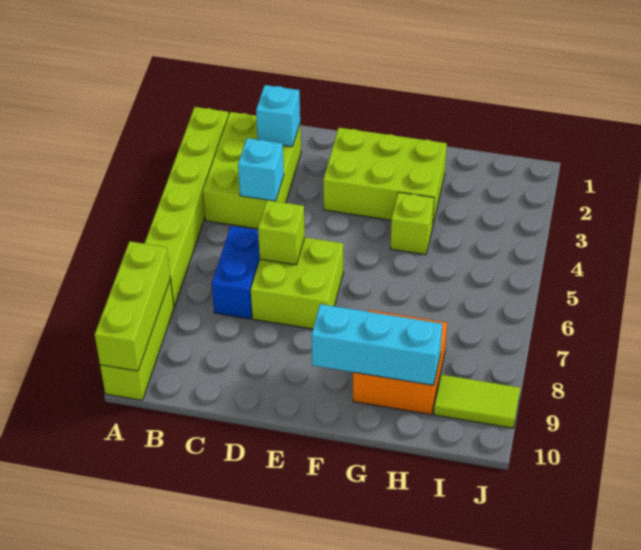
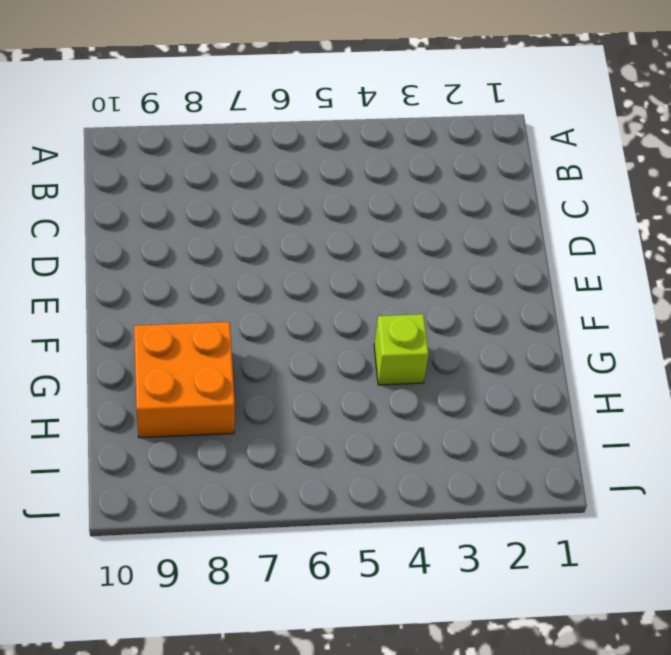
none -> lime 1x6 brick [144,107,229,306]
none -> lime 1x3 brick [100,279,174,400]
none -> lime 2x3 brick [203,112,301,229]

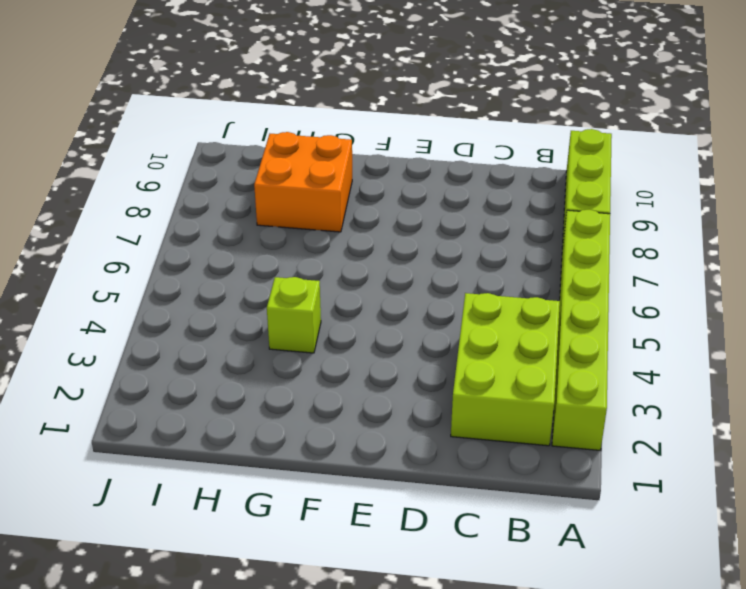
none -> blue 1x2 brick [212,226,260,319]
none -> lime 2x2 brick [251,237,343,329]
none -> lime 2x3 brick [323,128,447,223]

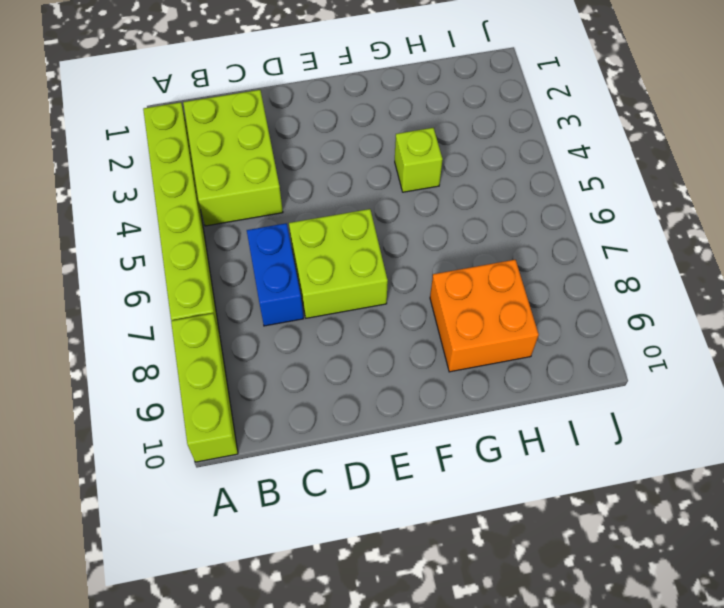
none -> lime 2x3 brick [323,128,447,223]
none -> lime 1x2 tile [434,375,520,428]
none -> lime 1x3 brick [95,241,170,371]

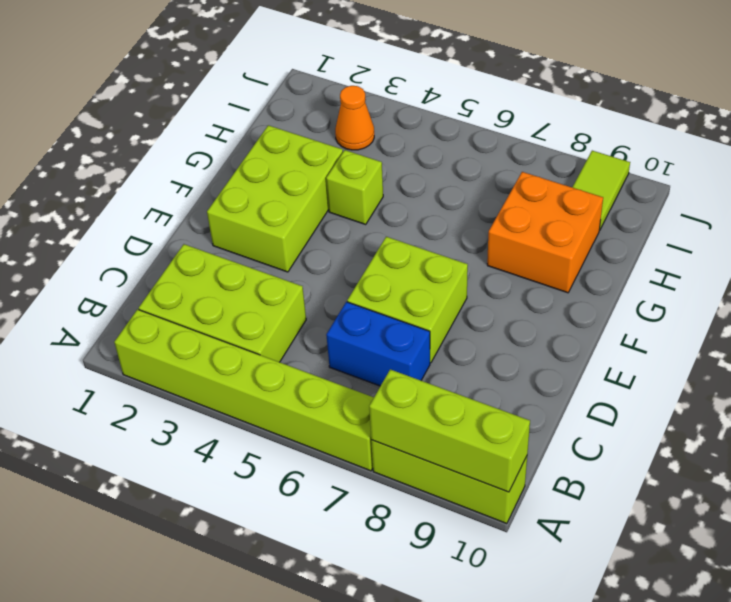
orange 1x1 cone [335,86,374,150] -> none
none -> cyan 1x1 brick [256,85,300,147]
none -> cyan 1x1 brick [238,138,284,201]
none -> lime 1x1 brick [258,200,305,265]

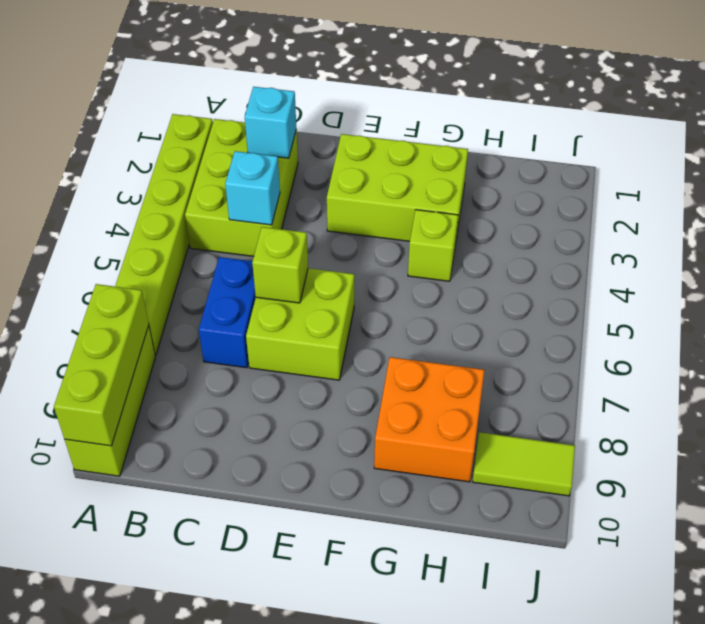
none -> cyan 1x3 brick [311,304,442,385]

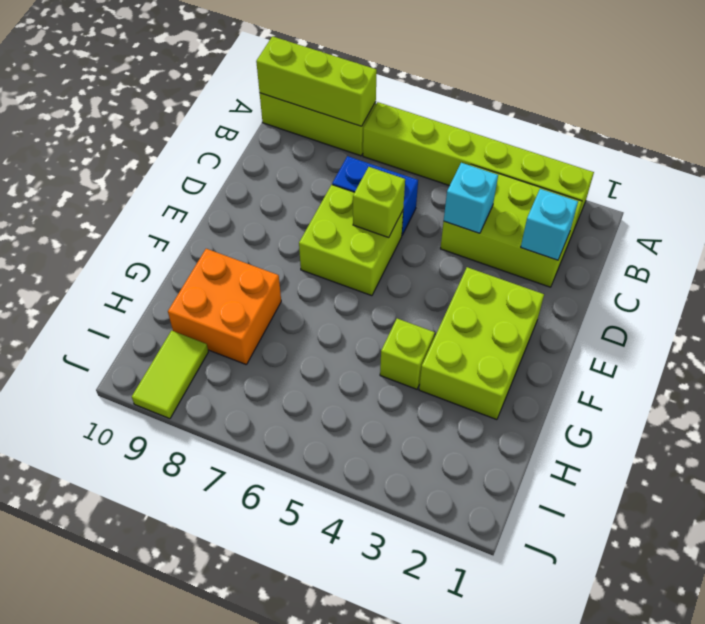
none -> cyan 1x3 brick [311,304,442,385]

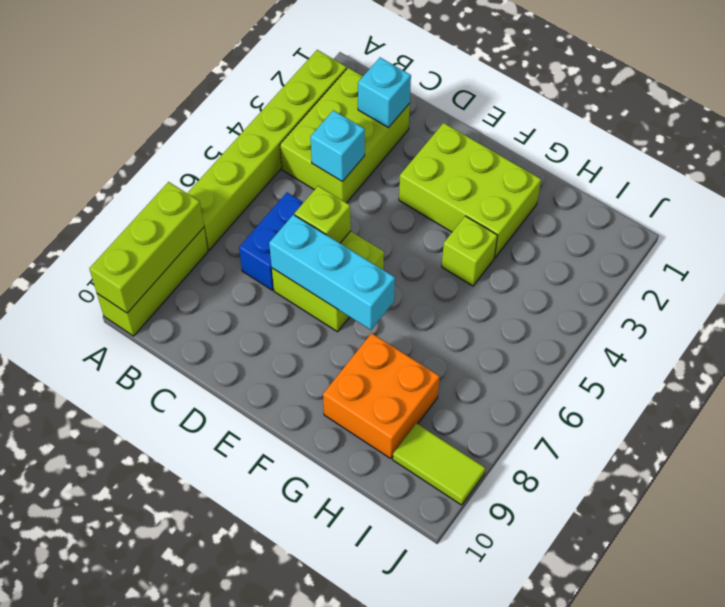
cyan 1x3 brick [269,215,395,330] -> cyan 1x3 brick moved to [311,304,442,385]

